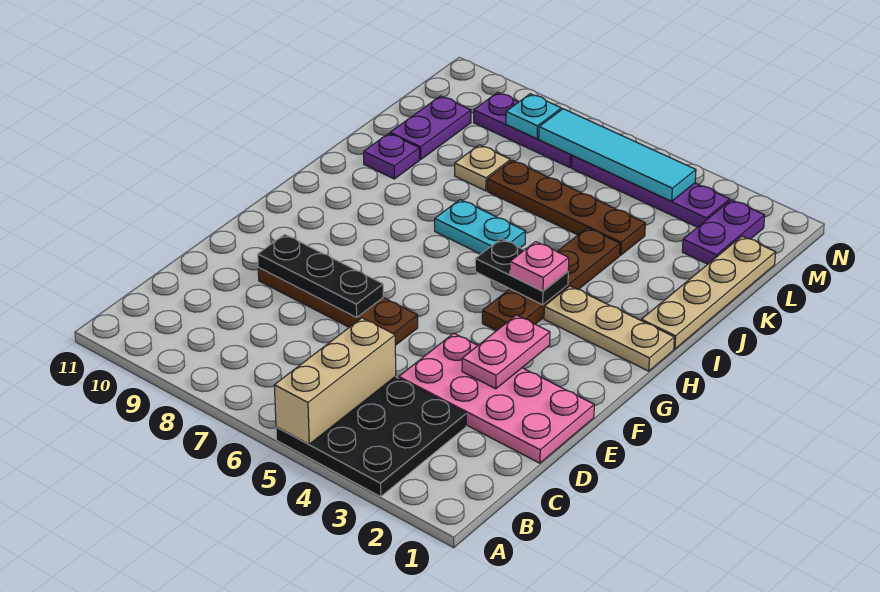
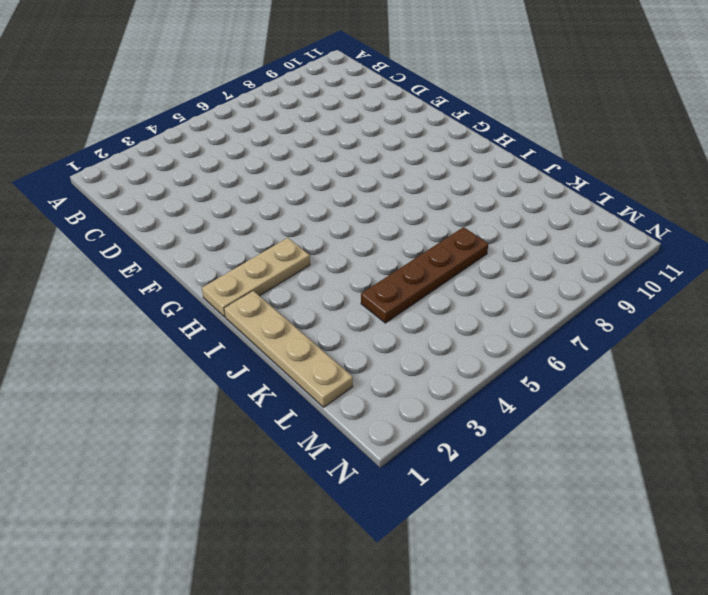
none -> black 3x3 plate [276,377,466,497]
none -> pink 2x4 plate [399,333,594,463]
none -> brown 1x4 plate [258,268,418,345]

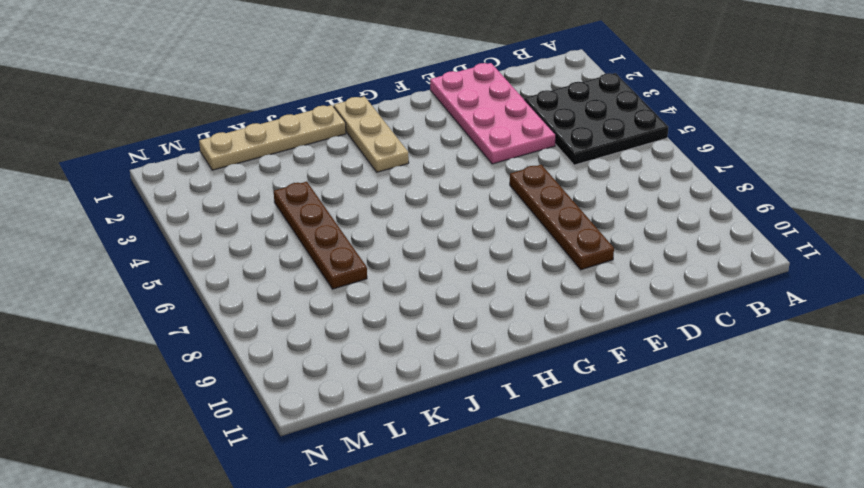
none -> brown 1x4 plate [482,228,620,331]
none -> cyan 1x2 plate [435,200,526,254]
none -> purple 1x1 plate [364,133,419,179]

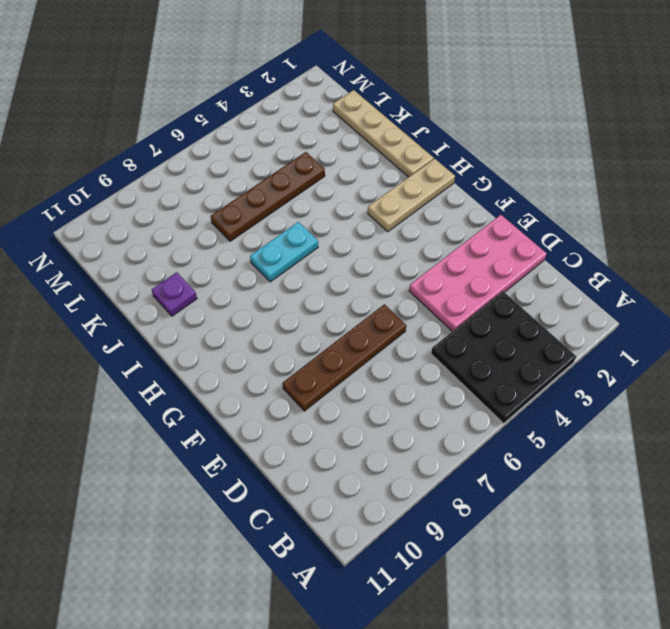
none -> brown 1x4 plate [482,228,620,331]
none -> tan 1x1 plate [455,145,510,191]
none -> purple 1x2 plate [390,96,471,160]

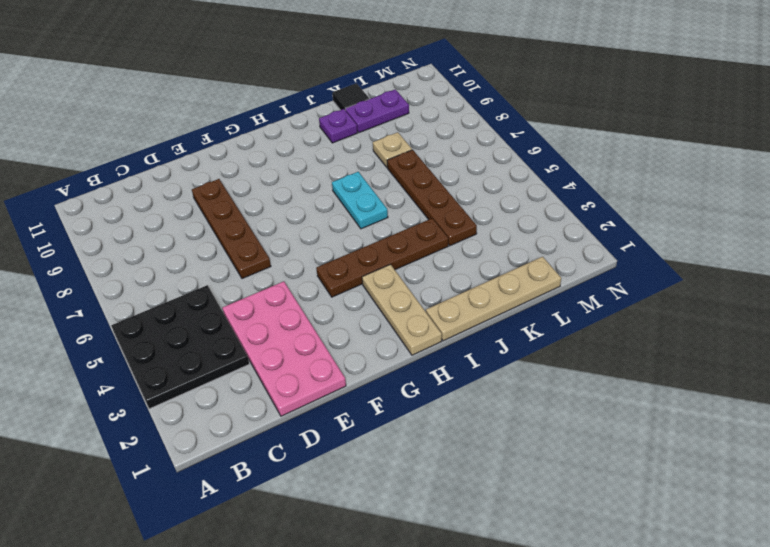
black 1x1 tile [332,83,369,110] -> none
none -> purple 1x2 plate [682,200,765,264]
none -> purple 1x4 plate [571,156,730,227]
none -> purple 1x3 plate [474,92,572,168]

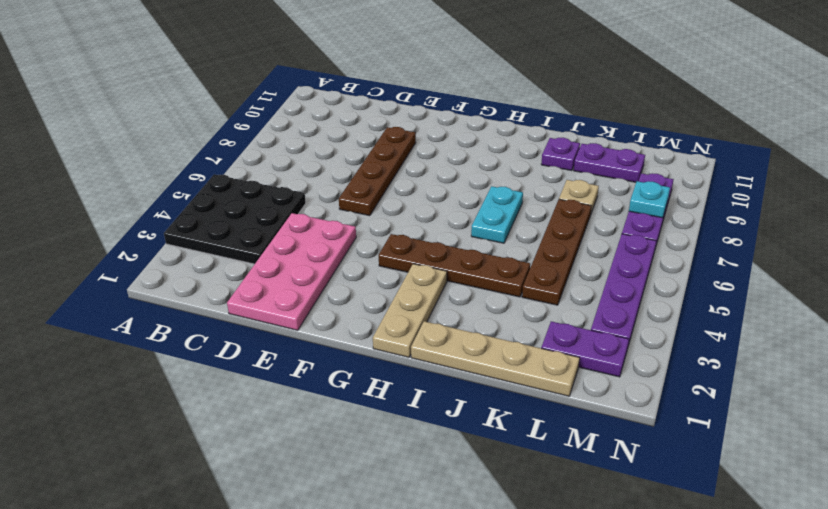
none -> tan 1x3 brick [274,318,396,444]
none -> pink 1x2 plate [462,315,550,389]
none -> black 1x3 plate [258,234,383,318]

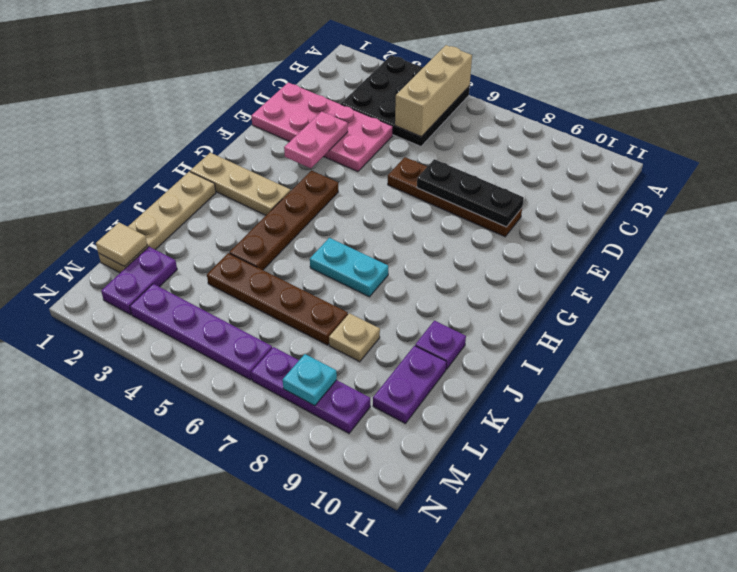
tan 1x1 tile [96,223,147,266] -> none
none -> black 1x2 plate [475,239,568,305]
none -> cyan 1x4 tile [539,109,696,201]
none -> pink 1x1 plate [510,242,569,291]

